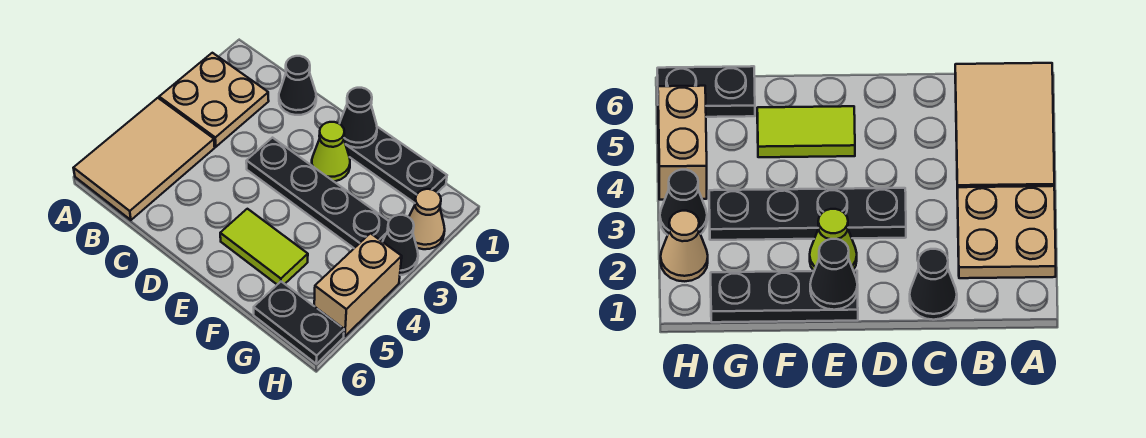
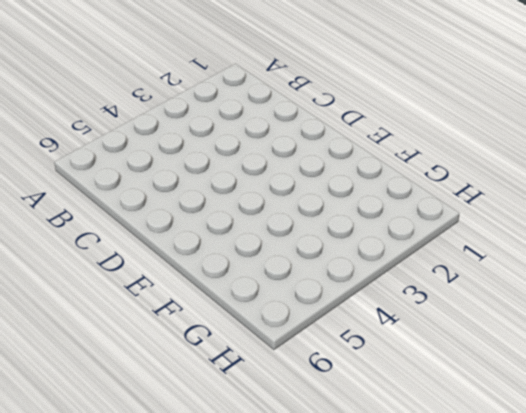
none -> tan 2x2 plate [159,53,269,147]
none -> tan 2x3 tile [73,98,215,220]
none -> black 1x1 cone [279,56,316,115]

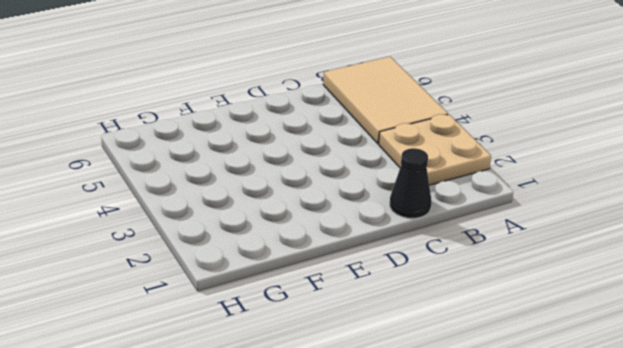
none -> black 1x4 plate [246,138,389,248]
none -> black 1x3 plate [346,127,447,203]
none -> lime 1x1 cone [312,122,350,181]

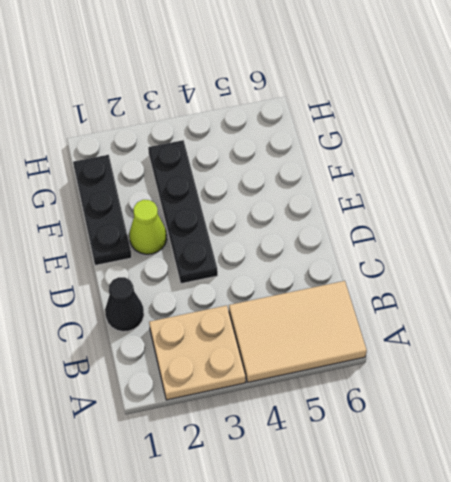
none -> lime 1x2 tile [220,209,308,284]
none -> black 1x2 plate [254,282,344,364]
none -> tan 1x1 cone [409,189,445,249]

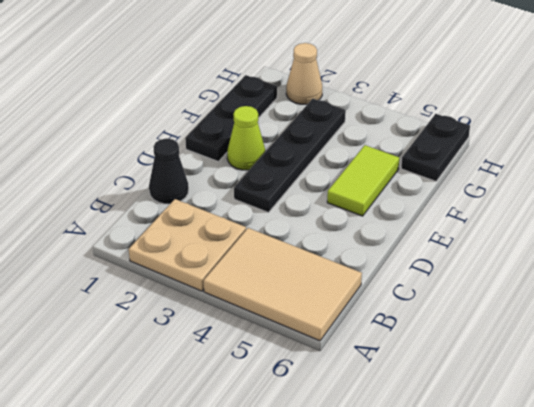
none -> black 1x1 cone [383,215,418,275]
none -> tan 1x2 brick [314,233,402,336]
none -> black 1x1 cone [340,88,377,148]

